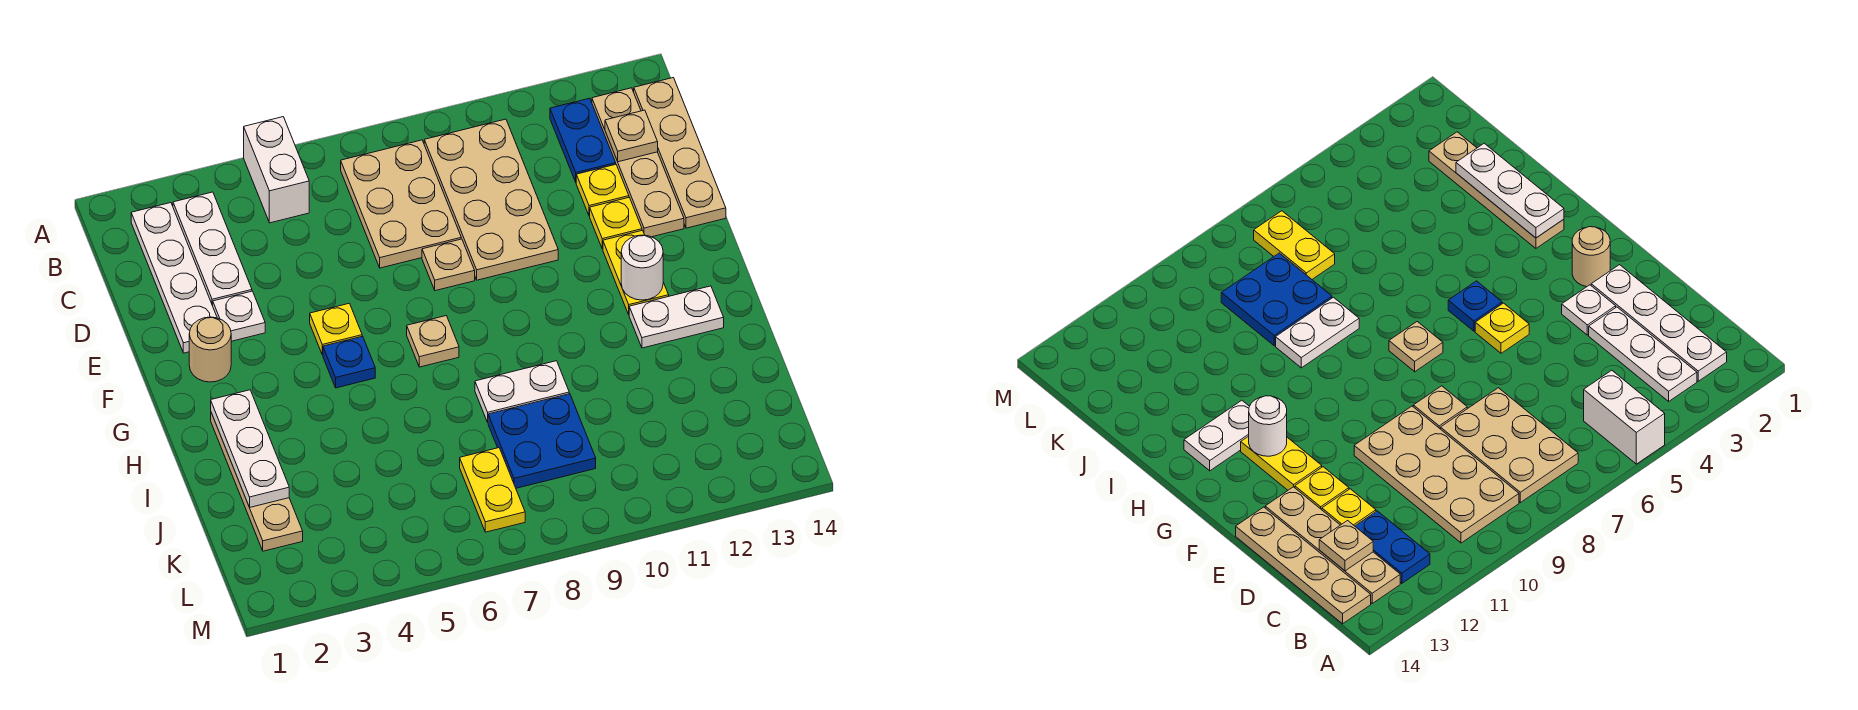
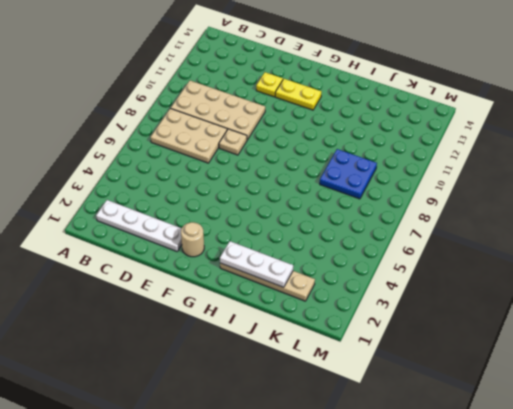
none -> white 1x2 brick [244,117,309,223]
none -> white 1x3 plate [173,192,252,306]
none -> blue 1x2 plate [550,98,616,182]

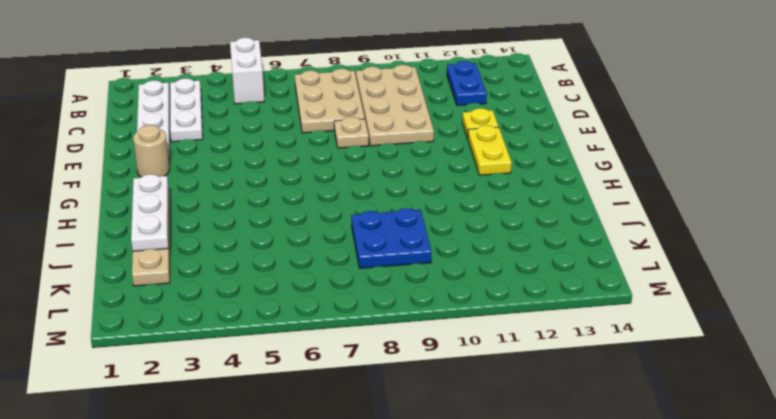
none -> tan 1x4 plate [592,88,684,237]
none -> tan 1x4 plate [634,78,726,228]
none -> yellow 1x1 plate [576,165,629,216]

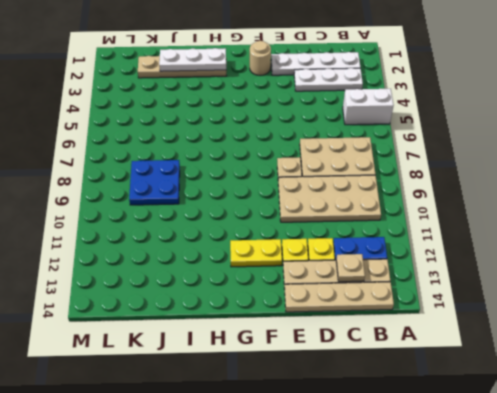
none -> white 1x1 plate [213,291,265,341]
none -> yellow 1x1 plate [310,303,362,355]
none -> blue 1x1 plate [323,336,375,388]

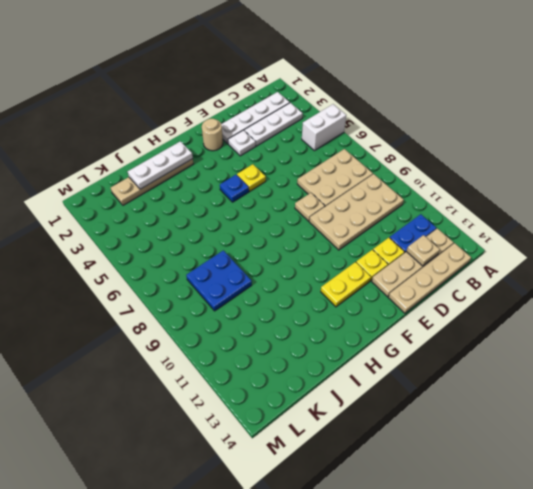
none -> tan 1x1 plate [407,316,459,367]
none -> white 1x2 plate [629,286,724,348]
none -> white 1x2 plate [475,361,569,422]

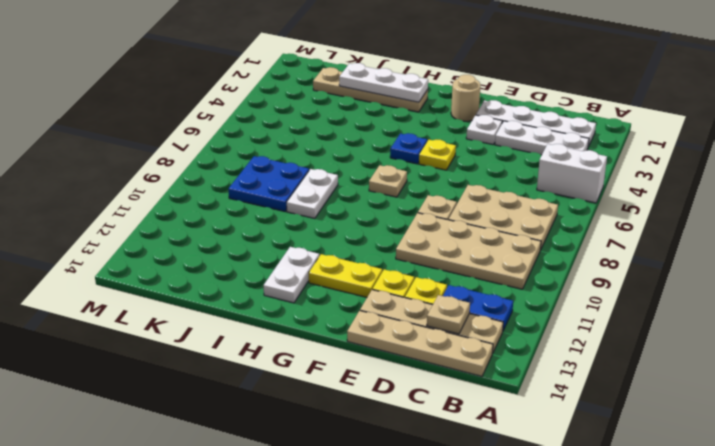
none -> yellow 1x2 plate [460,448,525,532]
none -> white 1x1 round brick [621,235,663,300]

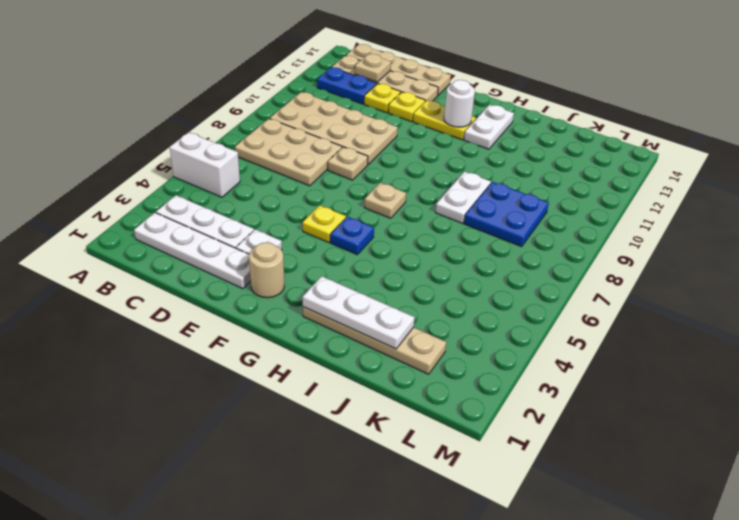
none -> yellow 1x2 plate [460,448,525,532]

